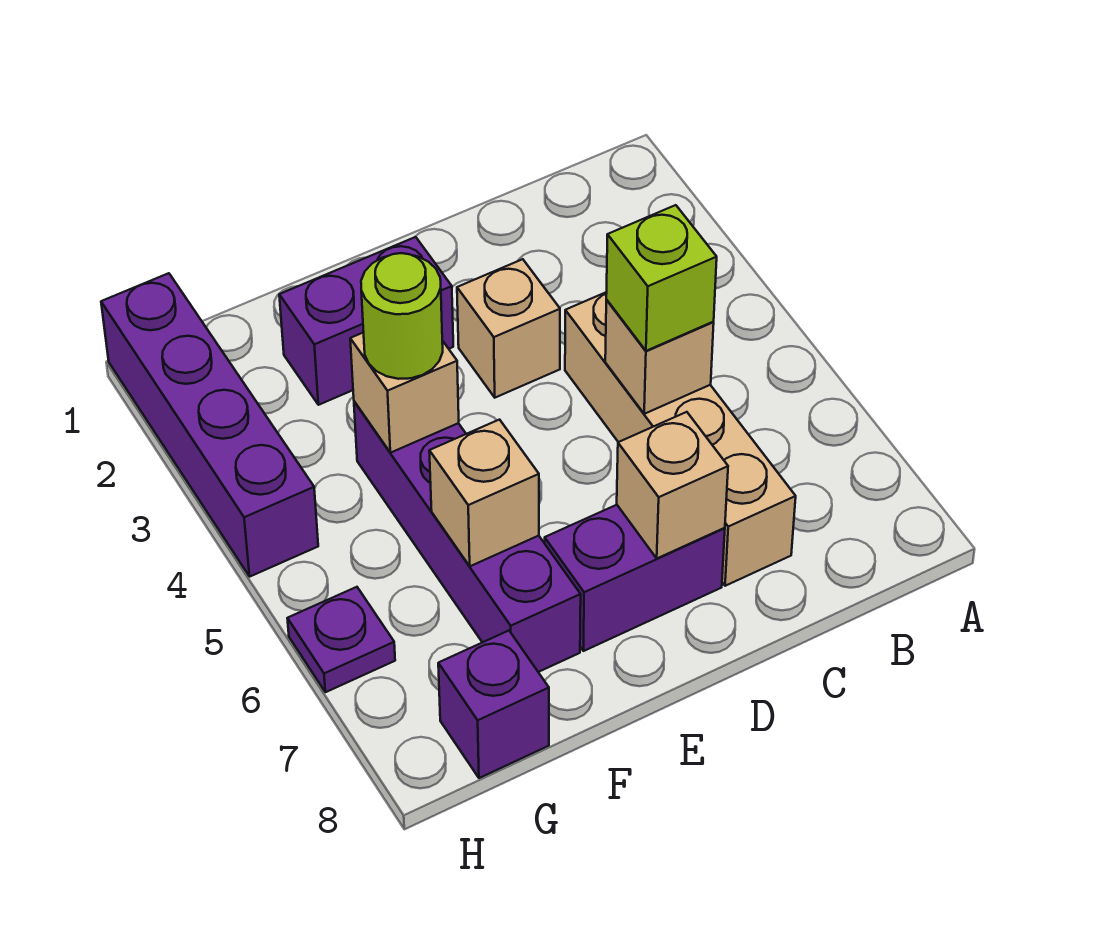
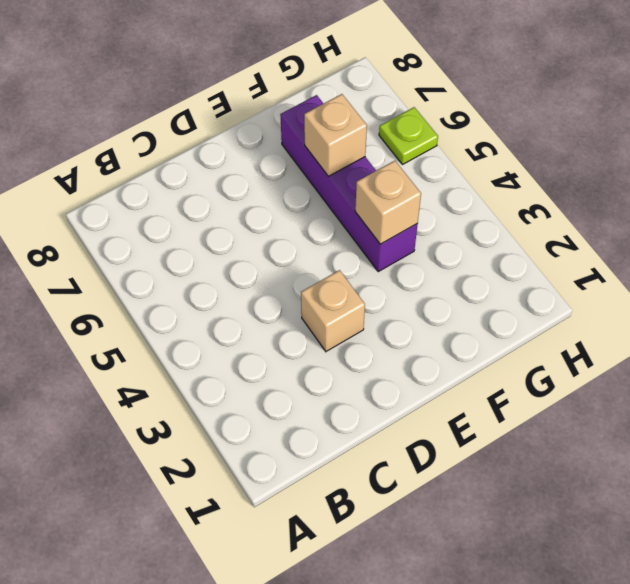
lime 1x1 plate [379,107,438,165] -> purple 1x1 plate [287,587,395,692]
none -> tan 1x4 brick [565,292,796,586]
none -> purple 1x2 brick [545,505,725,651]
none -> purple 1x2 brick [279,237,453,405]

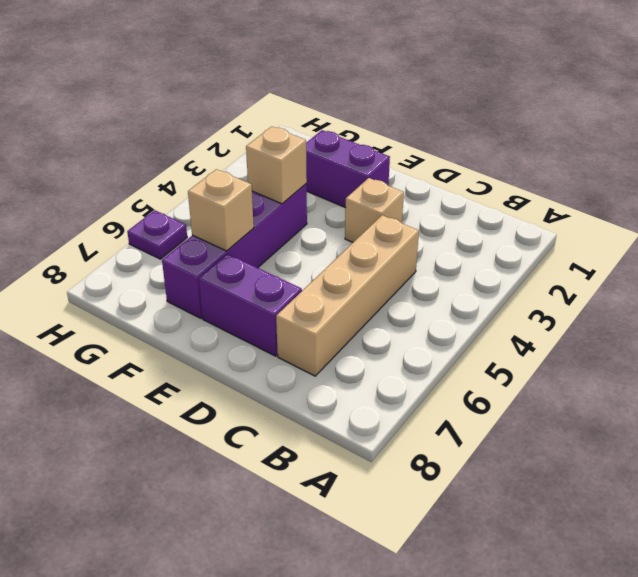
none -> purple 1x1 brick [438,631,549,778]
none -> purple 1x4 brick [101,273,318,576]
none -> tan 1x1 brick [605,300,714,414]

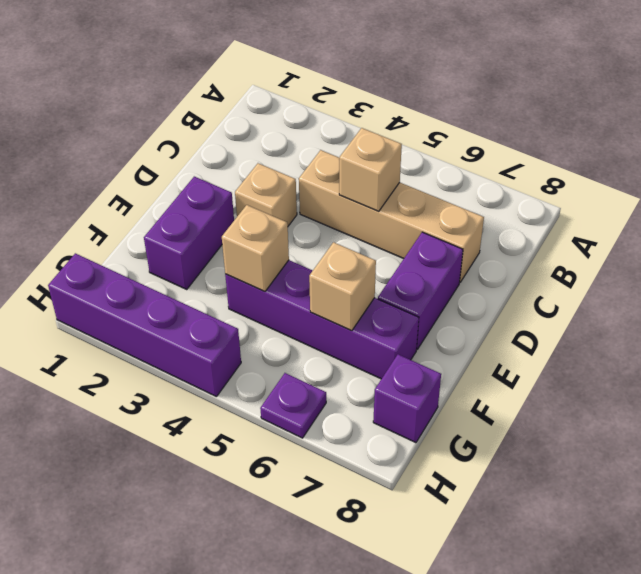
none -> tan 1x1 brick [617,412,728,558]
none -> lime 1x1 brick [606,205,717,351]
none -> lime 1x1 round brick [361,253,443,379]

